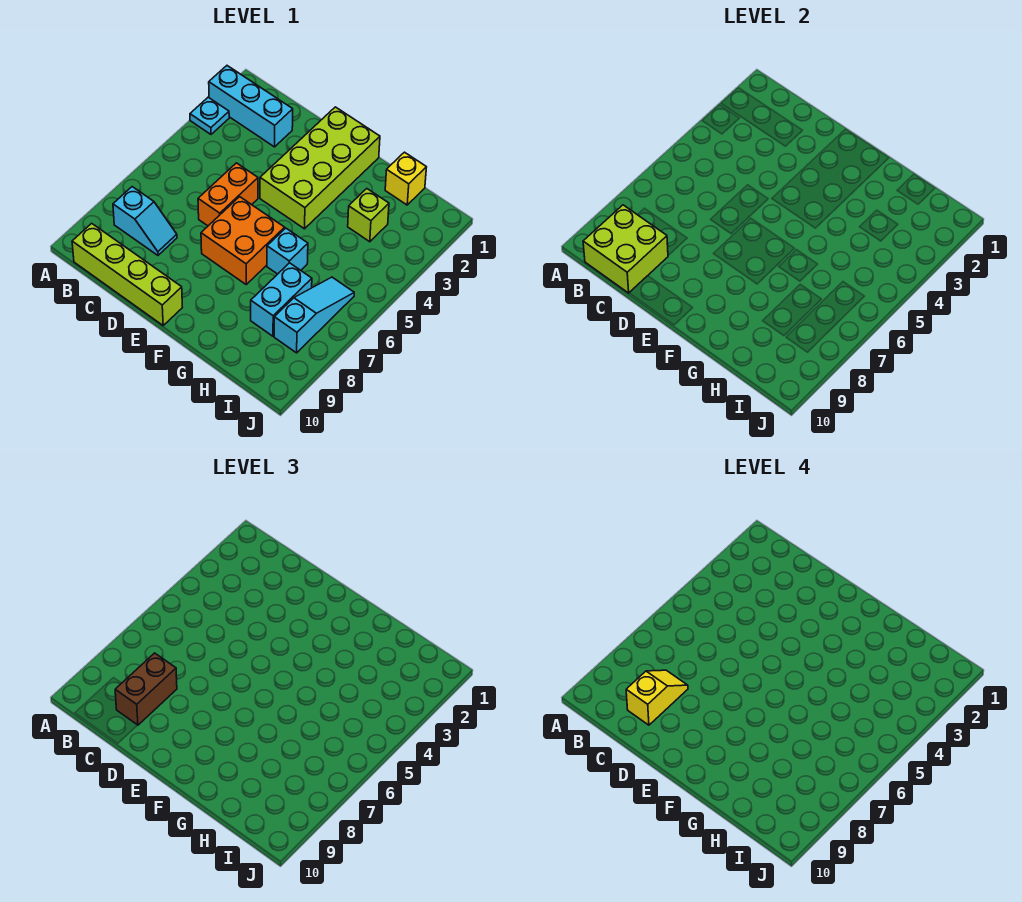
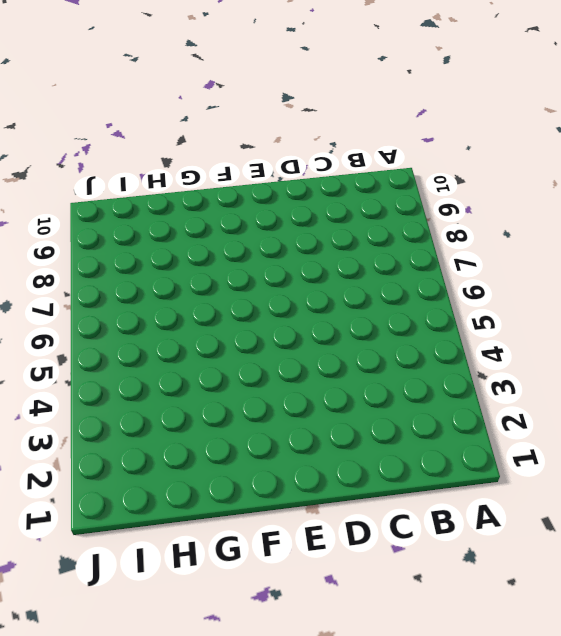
none -> cyan 1x3 brick [209,66,293,147]
none -> cyan 1x1 plate [190,97,229,134]
none -> cyan 1x2 slope [113,187,177,255]

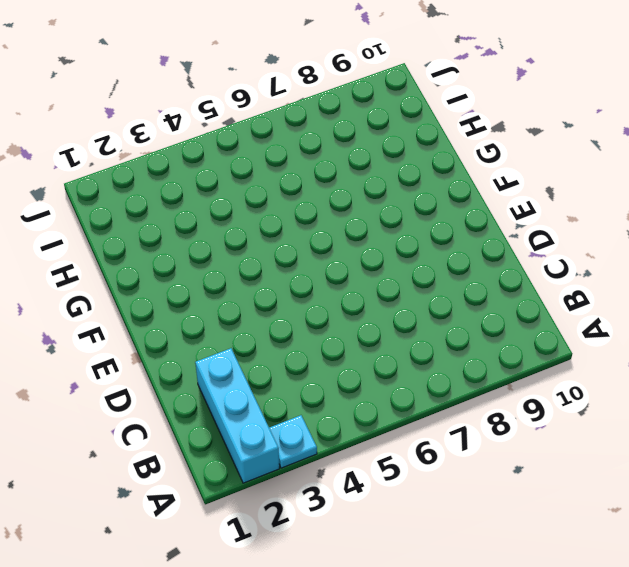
none -> cyan 1x2 slope [113,187,177,255]
none -> lime 1x4 brick [72,223,182,325]
none -> orange 1x2 brick [198,163,258,226]

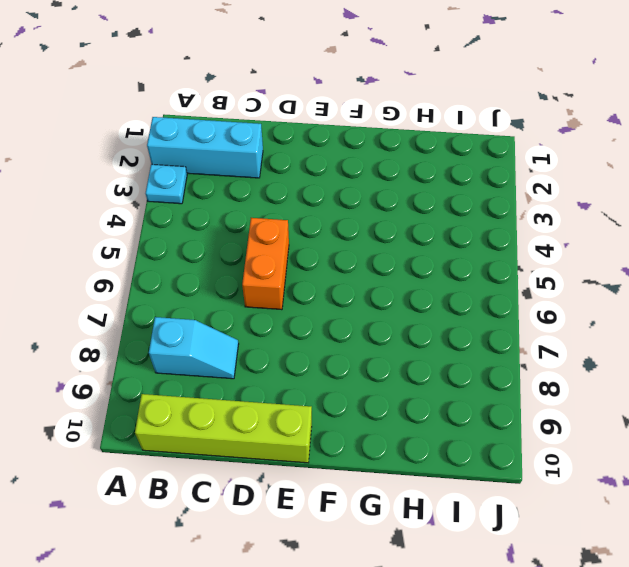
none -> lime 2x4 brick [260,107,380,229]
none -> orange 2x2 brick [201,197,285,284]
none -> cyan 1x1 brick [267,228,308,274]

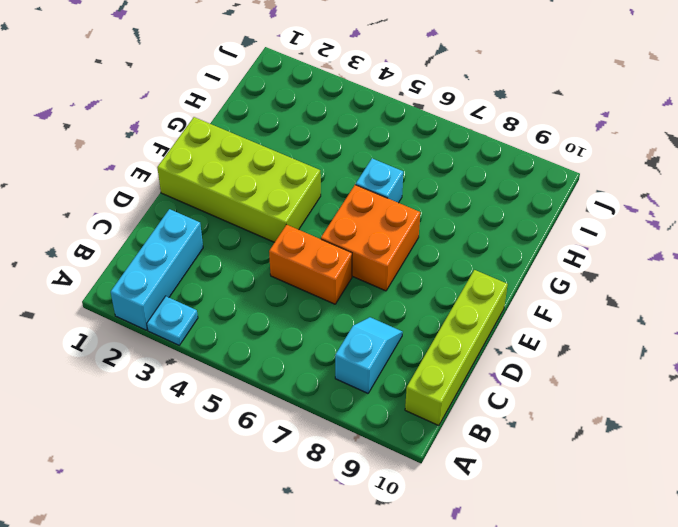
none -> yellow 1x1 brick [385,152,426,205]
none -> lime 1x1 brick [348,189,389,242]
none -> cyan 1x2 brick [251,263,312,336]

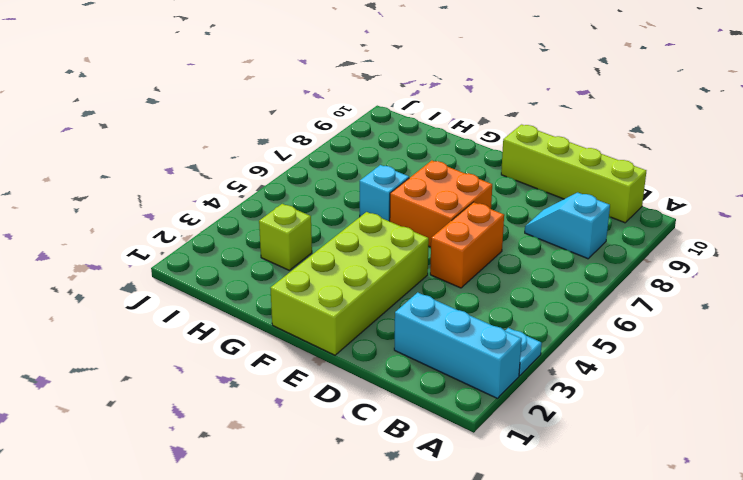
none -> yellow 1x1 brick [385,152,426,205]
none -> cyan 1x2 brick [251,263,312,336]
none -> cyan 1x3 slope [274,277,354,353]

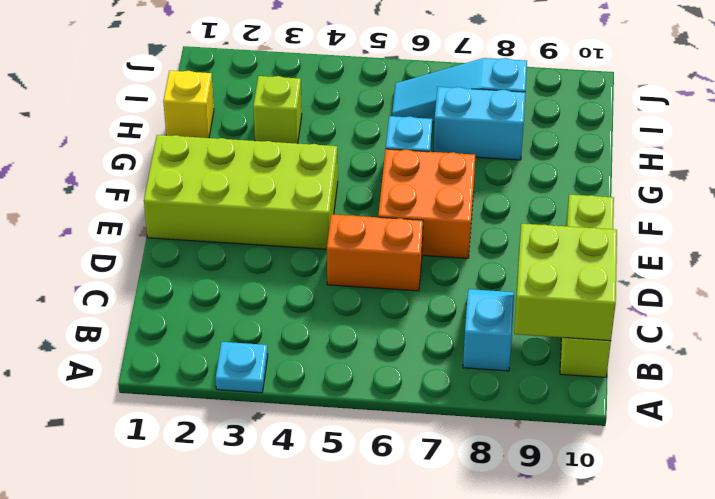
none -> cyan 1x3 brick [209,66,293,147]
none -> brown 1x2 brick [115,653,177,725]
none -> yellow 1x2 slope [626,670,688,725]

